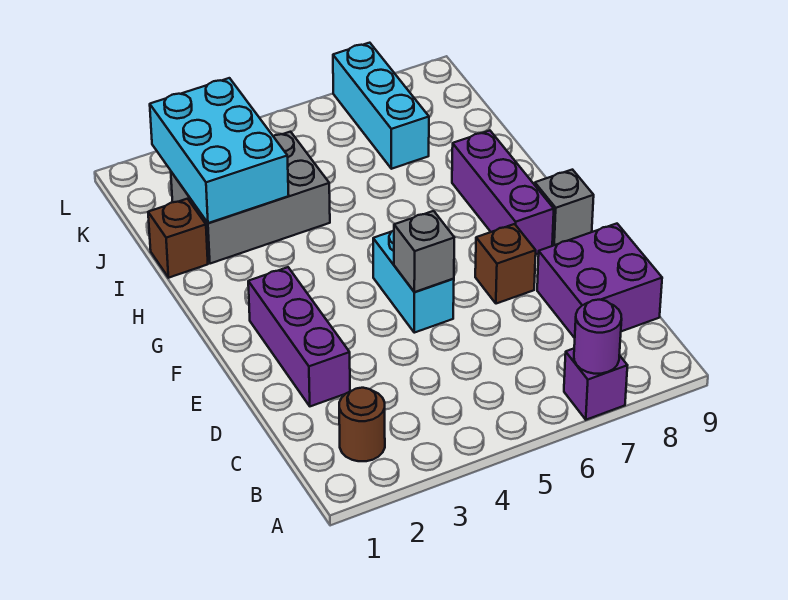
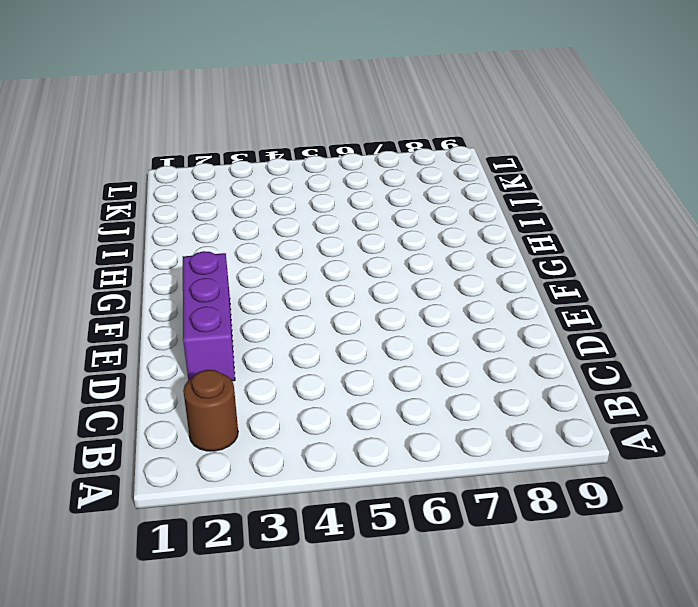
none -> purple 1x1 brick [564,349,628,420]
none -> purple 2x2 brick [537,224,662,338]
none -> cyan 1x2 brick [373,231,454,333]

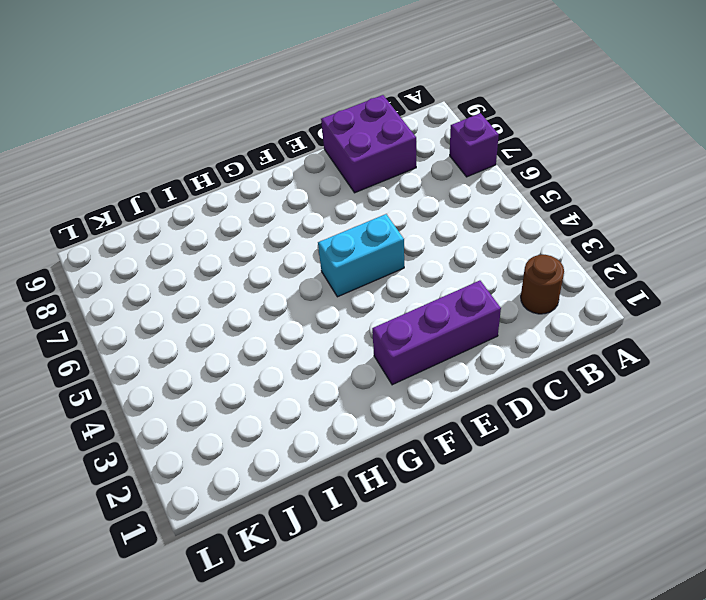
none -> brown 1x1 brick [475,224,536,304]
none -> purple 1x3 brick [452,131,554,254]
none -> grey 1x1 brick [535,170,594,246]

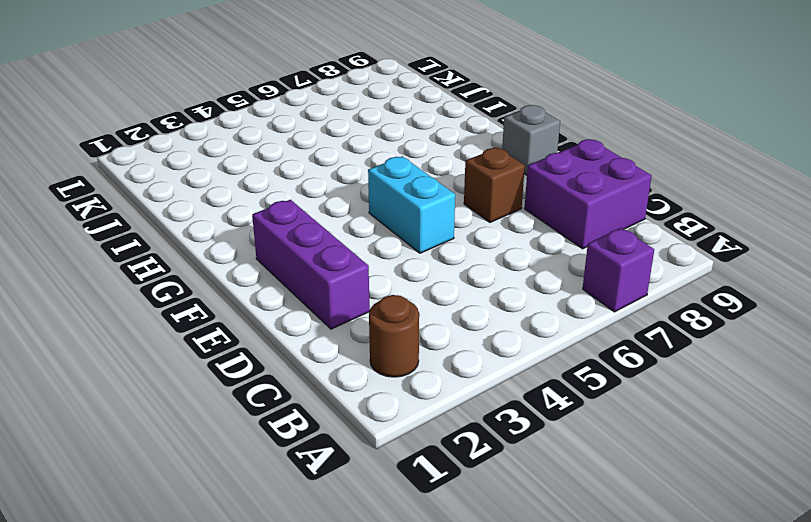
none -> purple 1x3 brick [452,131,554,254]
none -> brown 1x1 brick [148,199,208,278]
none -> grey 2x3 brick [171,132,330,264]

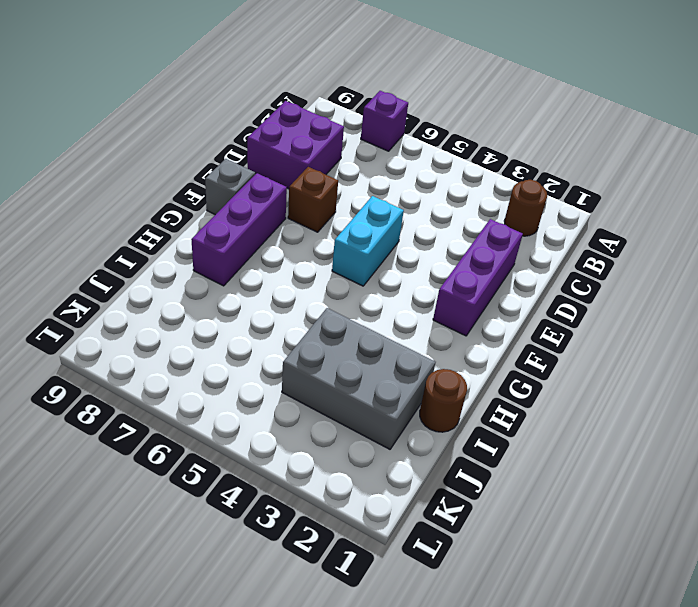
brown 1x1 round brick [420,369,467,432] -> brown 1x1 brick [148,199,208,278]
none -> cyan 1x3 brick [333,43,429,169]
none -> purple 1x1 round brick [574,300,622,374]
none -> grey 1x1 brick [394,211,454,292]

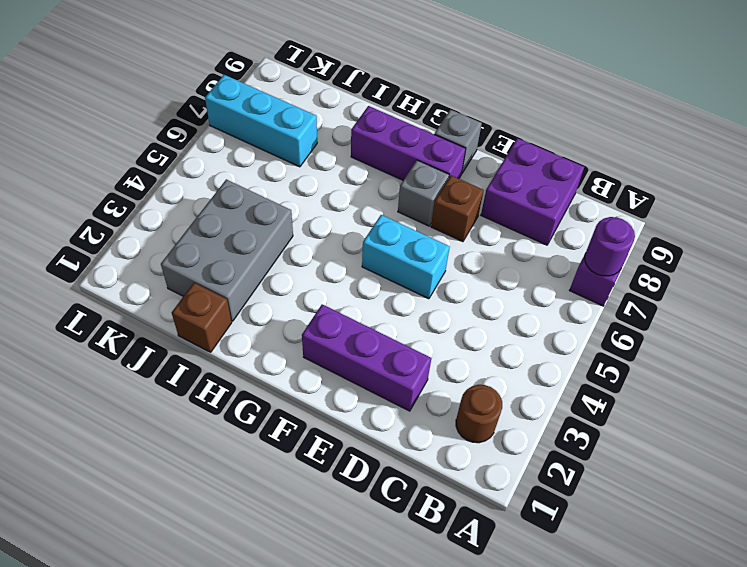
grey 1x1 brick [398,160,449,226] -> grey 1x1 brick moved to [394,211,454,292]
none -> cyan 2x3 brick [150,78,289,223]

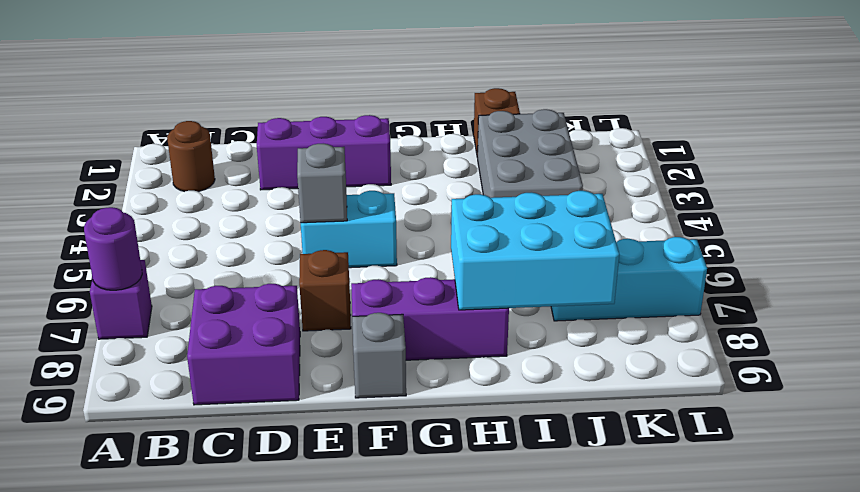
cyan 2x3 brick [451,191,619,310] -> cyan 2x3 brick moved to [150,78,289,223]

